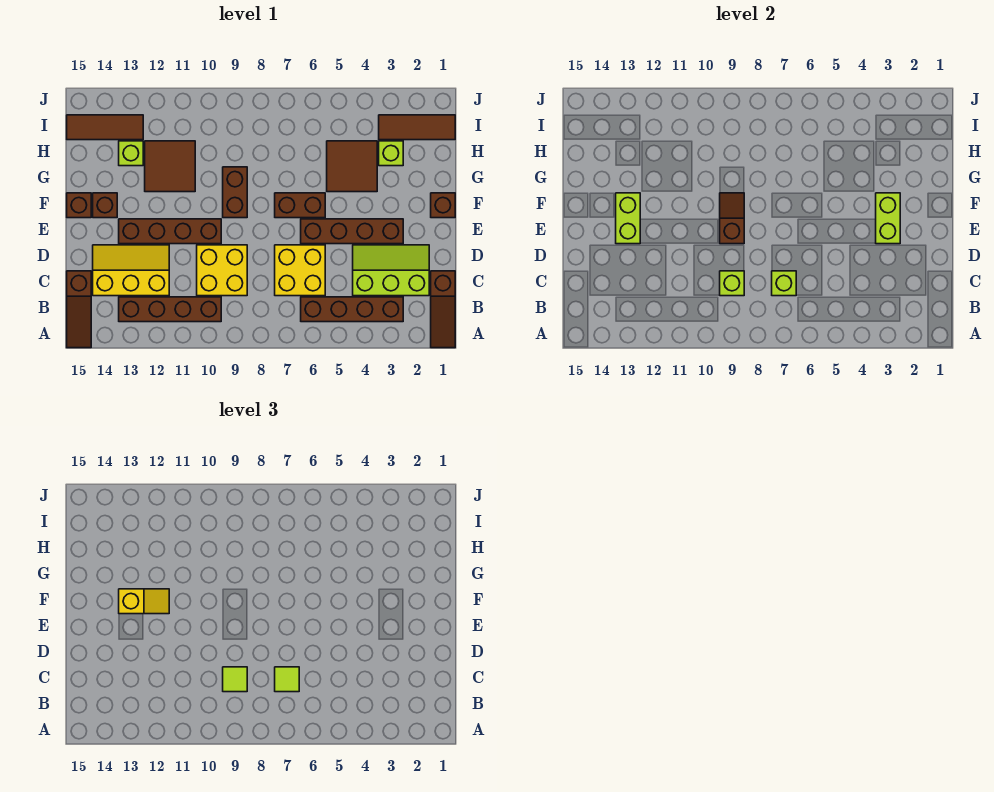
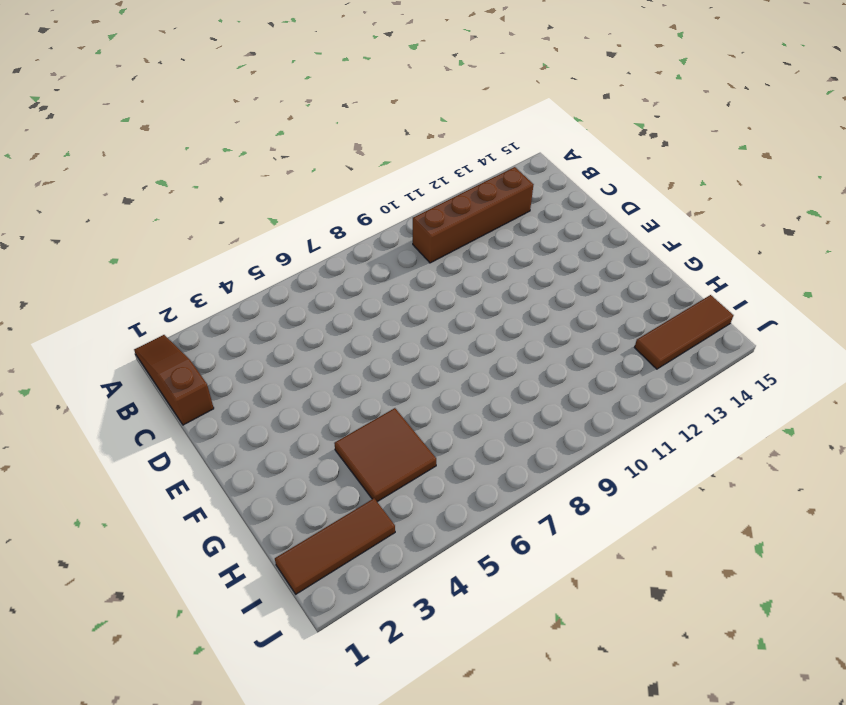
none -> brown 1x3 slope [67,271,91,348]
none -> brown 1x4 brick [301,297,403,322]
none -> lime 2x3 slope [353,245,429,296]

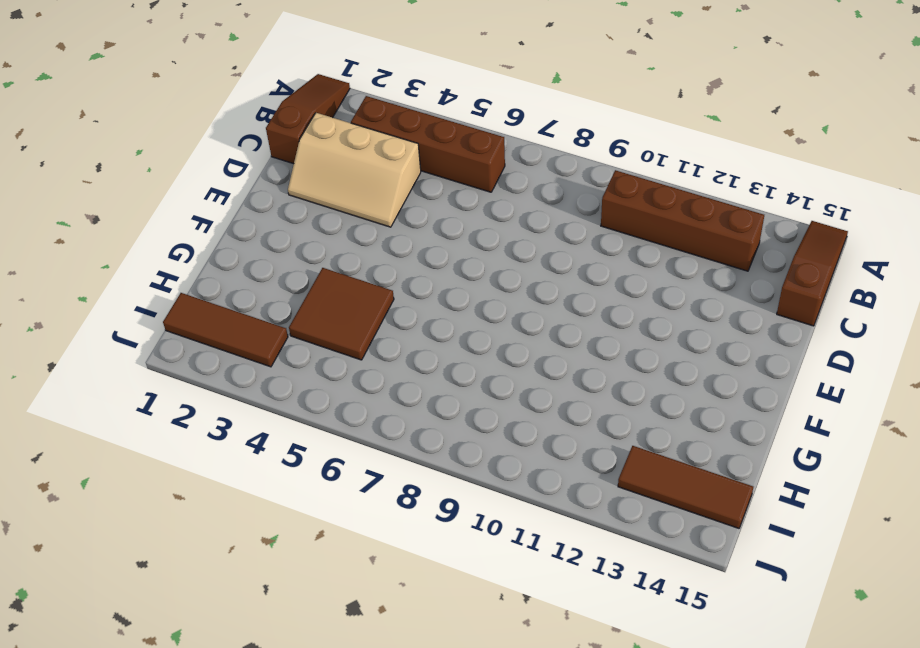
tan 2x3 slope [288,113,421,227] -> lime 2x3 slope [353,245,429,296]
none -> yellow 2x2 brick [275,245,325,296]
none -> yellow 2x2 brick [197,245,247,296]
none -> yellow 2x3 slope [93,245,169,296]

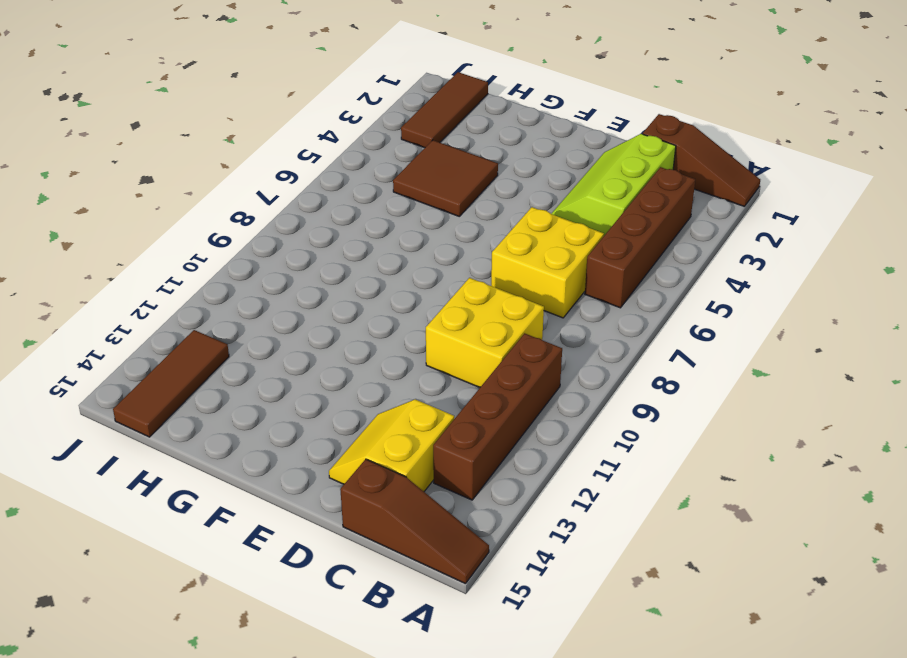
yellow 2x2 slope [329,399,454,491] -> yellow 2x3 slope [93,245,169,296]
none -> brown 1x4 brick [301,219,403,244]
none -> brown 1x4 brick [119,219,221,244]
none -> brown 1x1 brick [431,193,455,218]

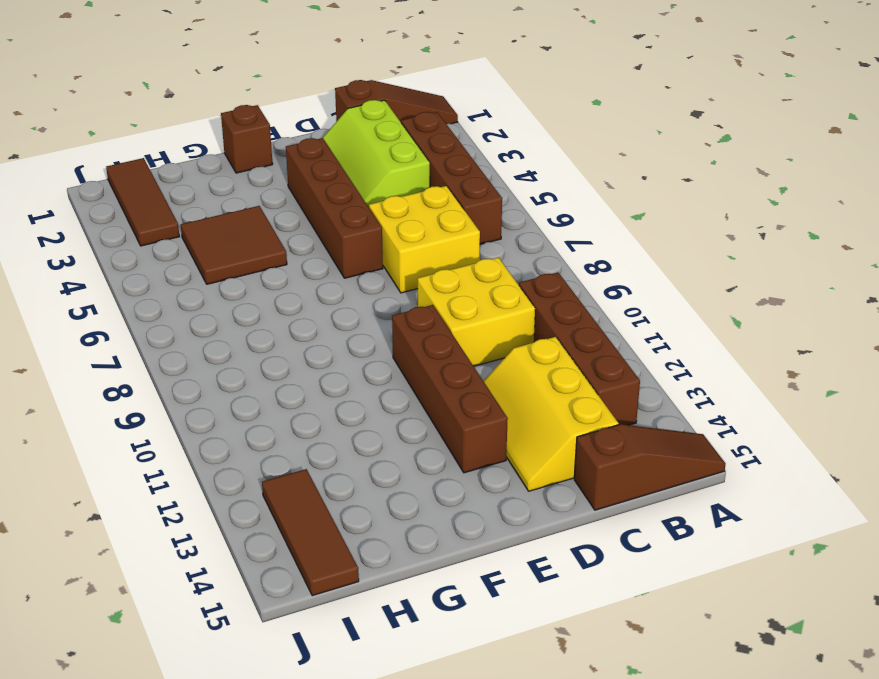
none -> brown 1x2 brick [275,193,325,218]
none -> brown 1x2 brick [223,167,247,218]
none -> brown 1x1 brick [93,193,117,218]

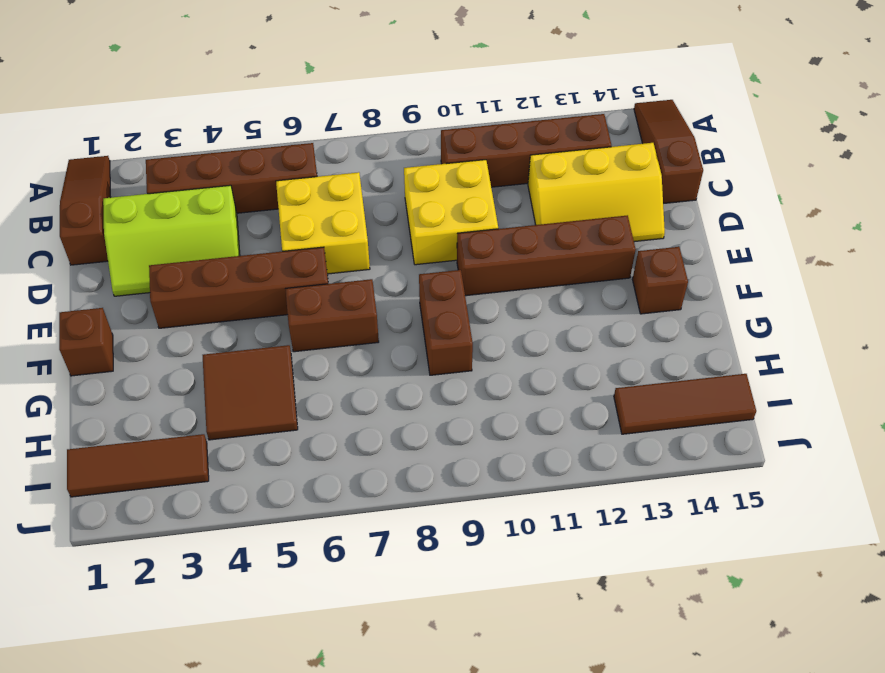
none -> brown 1x1 brick [67,193,91,218]
none -> brown 2x2 tile [145,141,195,192]
none -> lime 1x1 brick [379,141,403,166]

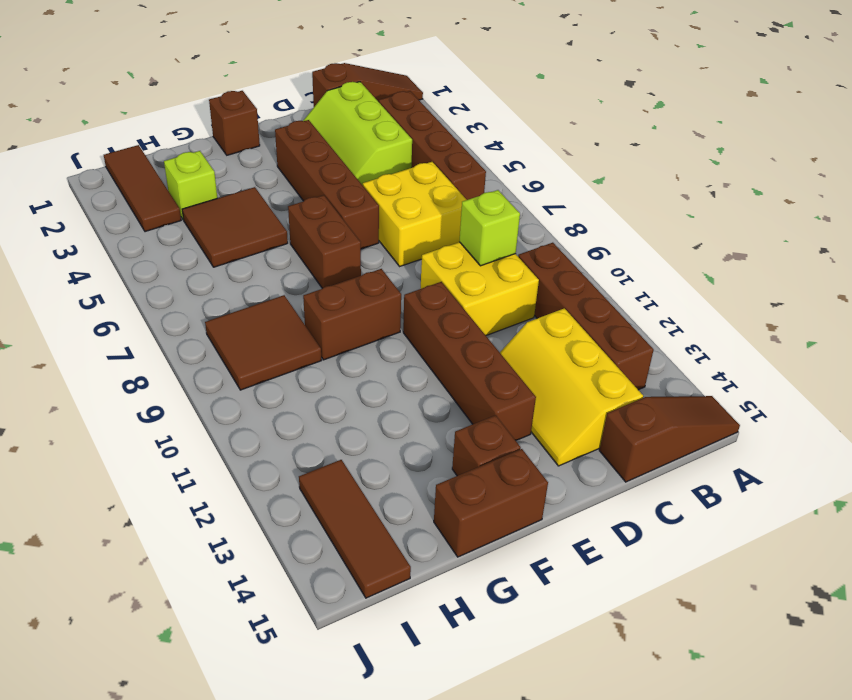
brown 1x2 brick [434,449,548,557] -> brown 1x1 brick [67,193,91,218]
brown 2x2 tile [205,295,321,390] -> brown 2x2 tile moved to [145,141,195,192]
none -> lime 1x1 brick [119,141,143,166]
none -> lime 1x1 brick [772,271,796,296]
none -> lime 1x2 brick [876,193,900,244]

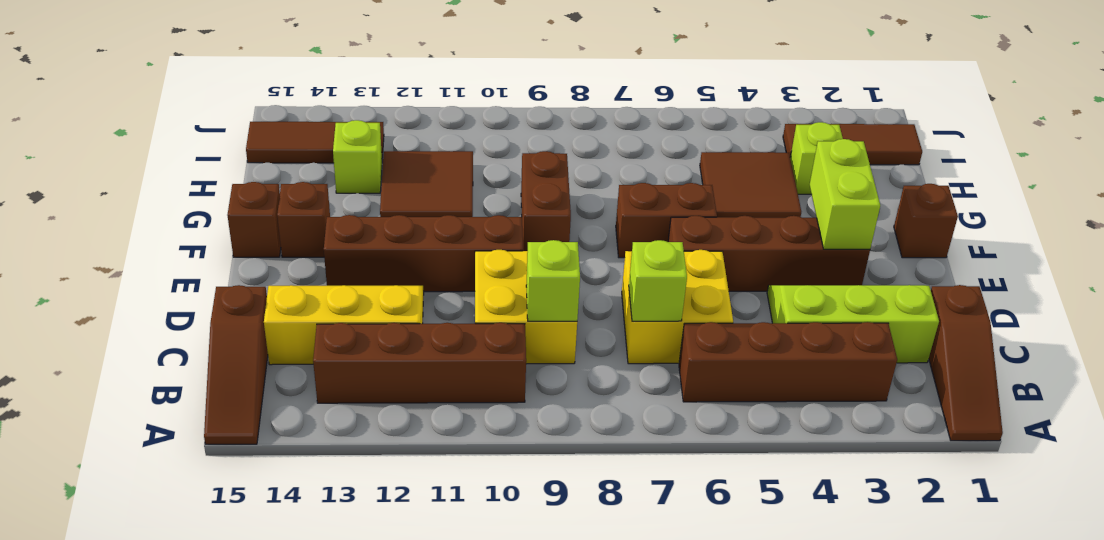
none -> brown 1x2 slope [720,193,744,244]
none -> lime 1x2 brick [616,193,640,244]
none -> lime 1x1 tile [275,667,299,692]

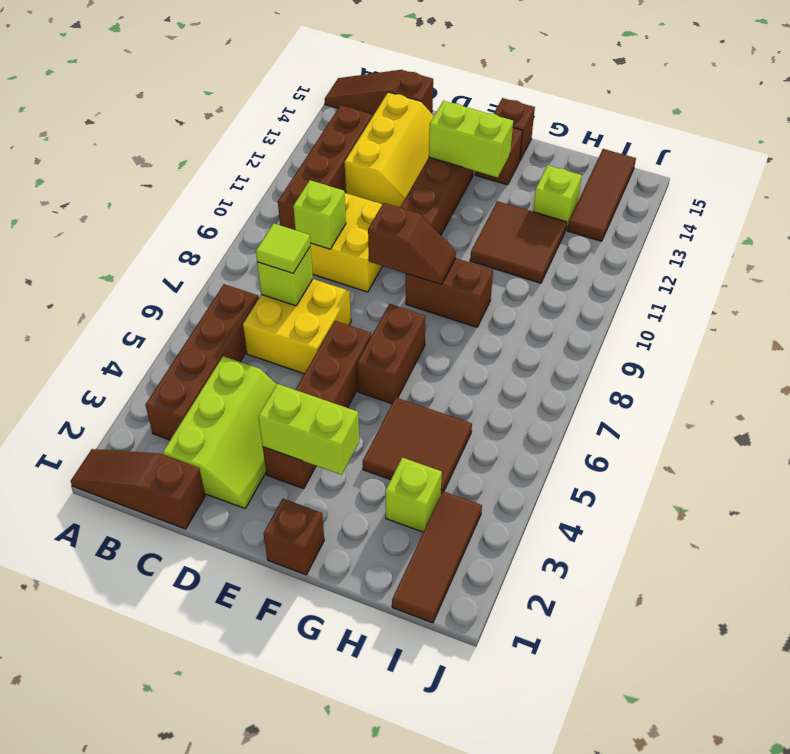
none -> lime 1x1 tile [223,667,247,692]
none -> yellow 1x2 slope [119,589,169,614]

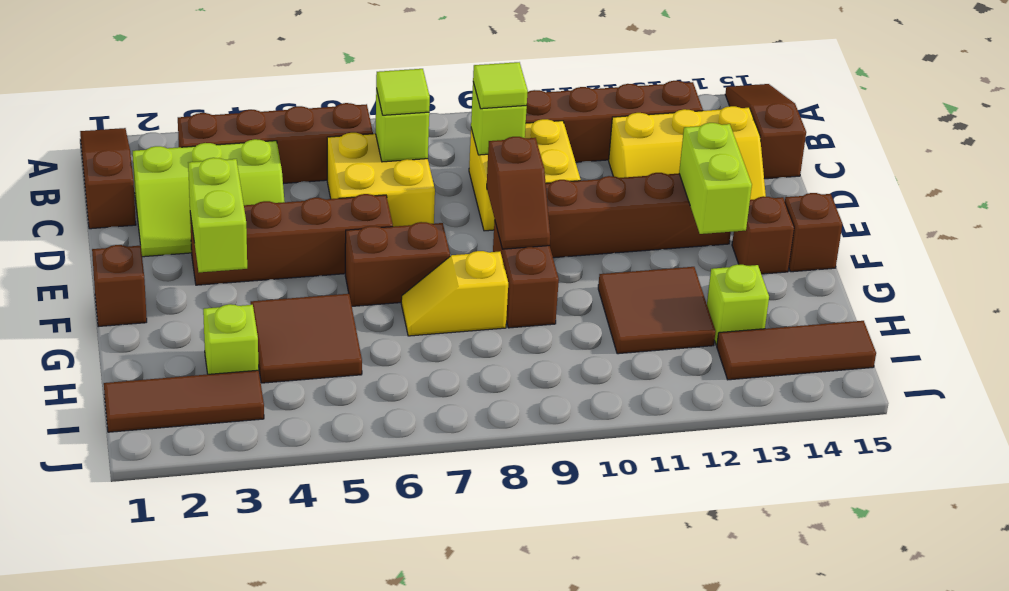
yellow 1x2 slope [401,251,508,336] -> yellow 1x2 slope moved to [119,589,169,614]

